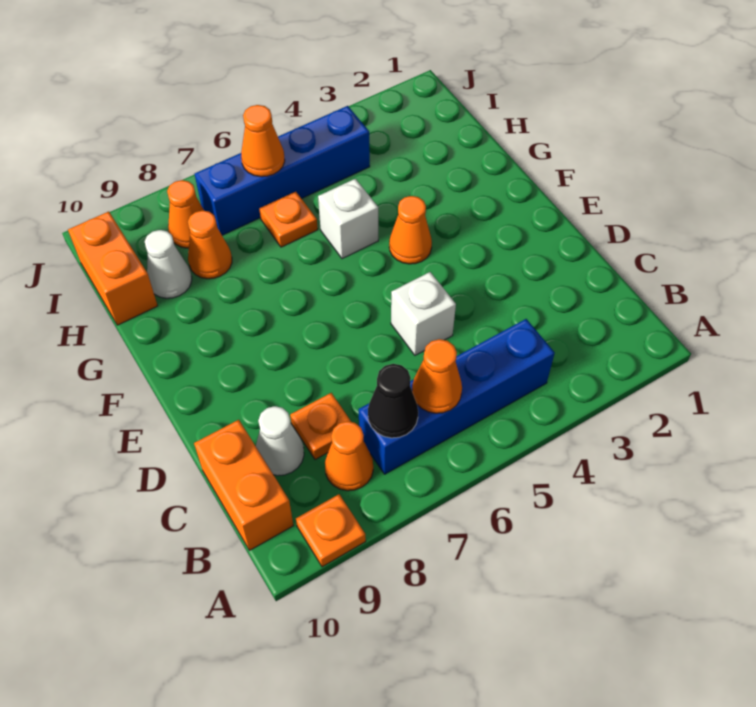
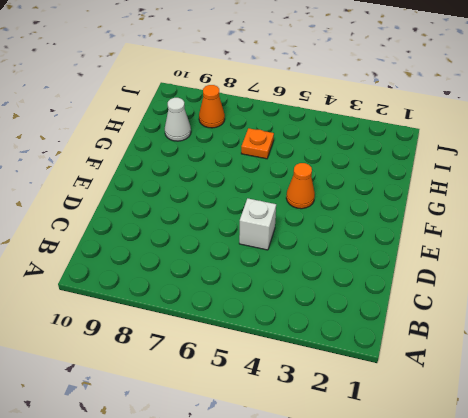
none -> orange 1x1 plate [296,494,366,567]
none -> blue 1x4 brick [359,319,555,474]
none -> orange 1x1 cone [325,421,373,491]

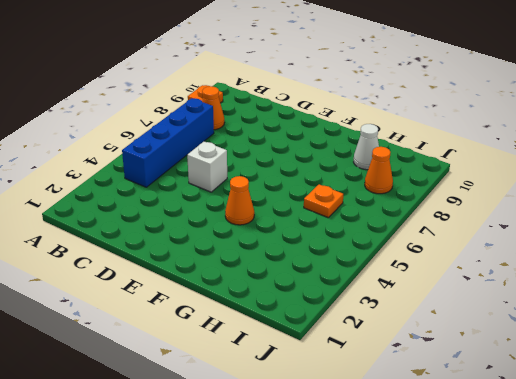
none -> orange 1x2 brick [194,420,294,550]
none -> orange 1x1 plate [290,393,351,459]
none -> white 1x1 cone [256,406,304,476]

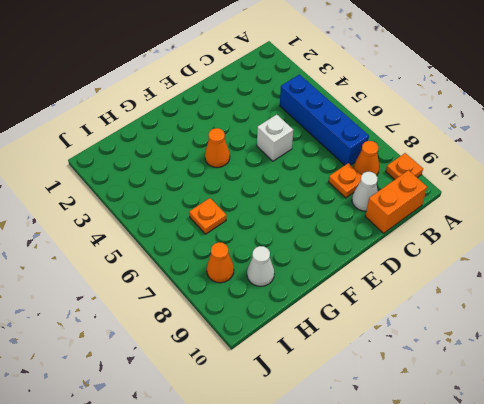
none -> white 1x1 brick [318,179,378,259]
none -> orange 1x1 cone [188,210,232,279]
none -> orange 1x2 brick [68,212,158,325]

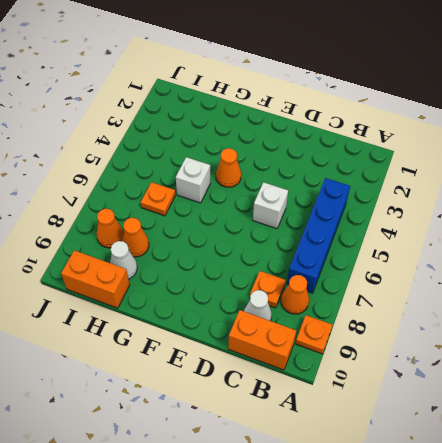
none -> blue 1x4 brick [195,106,370,235]
none -> orange 1x1 cone [412,339,462,413]
none -> black 1x1 cone [368,364,418,438]

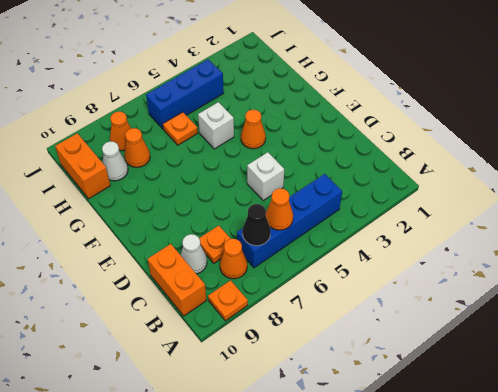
blue 1x3 brick [146,59,224,129] -> blue 1x4 brick [195,106,370,235]
none -> orange 1x1 cone [241,105,285,177]

